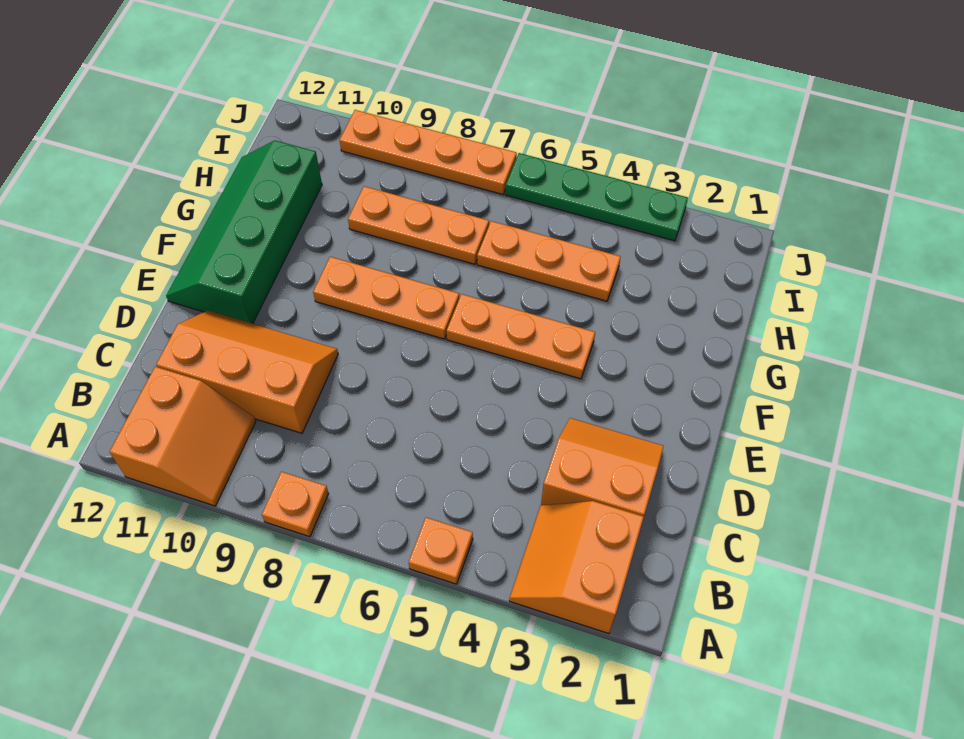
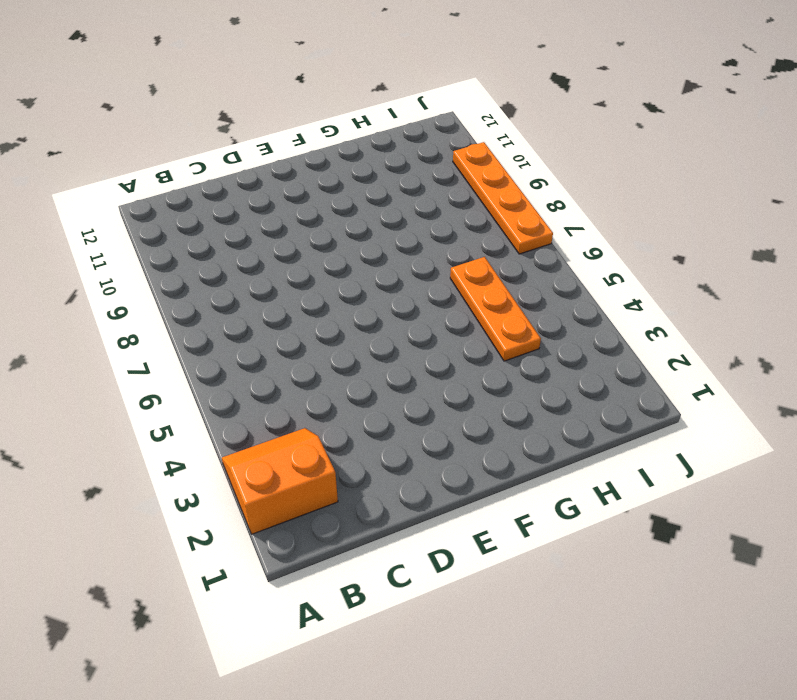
none -> orange 1x1 plate [409,517,473,584]
none -> orange 1x1 plate [262,472,329,537]
none -> orange 2x2 slope [110,367,256,506]

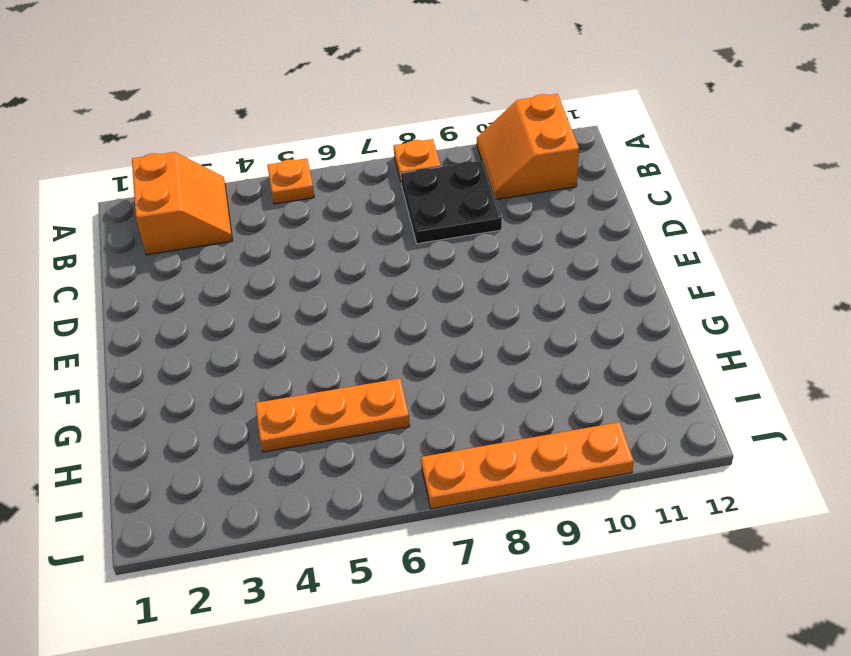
black 2x2 plate [401,160,502,244] -> orange 2x3 slope [156,310,338,433]
none -> orange 2x2 slope [541,418,664,516]
none -> green 2x4 slope [166,140,322,324]
none -> orange 1x3 plate [447,294,595,379]

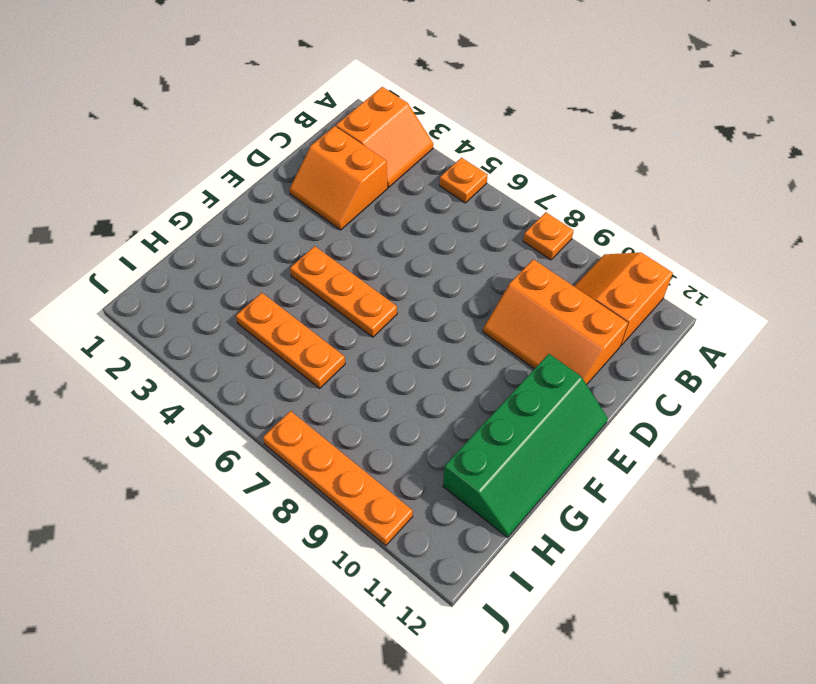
none -> orange 1x3 plate [313,257,459,339]
none -> orange 1x3 plate [348,186,489,264]
none -> green 1x4 plate [506,153,688,241]

